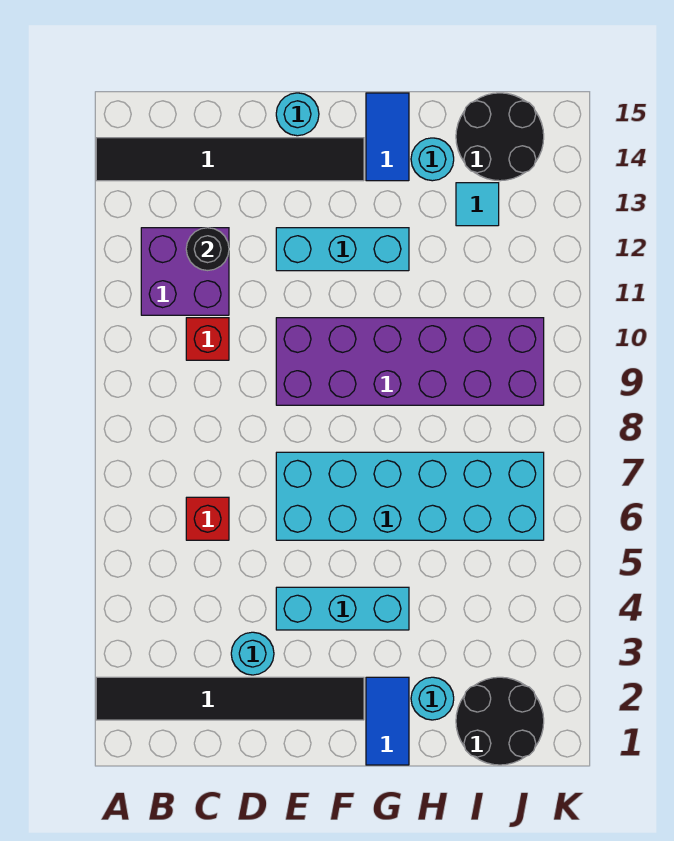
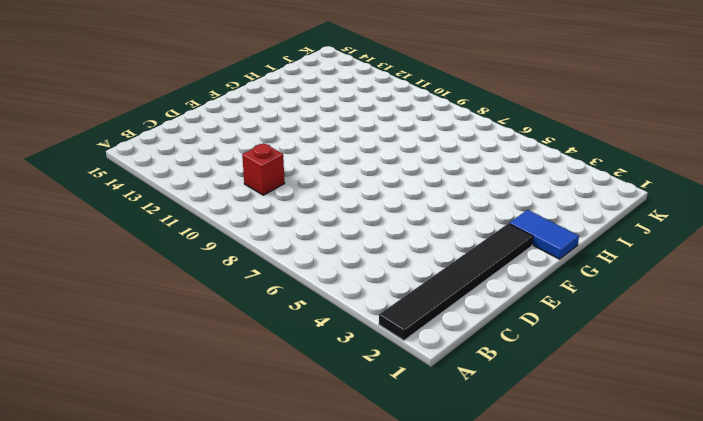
none -> black 1x6 tile [96,138,364,181]
none -> purple 2x2 brick [141,228,229,315]
none -> red 1x1 brick [186,497,229,540]

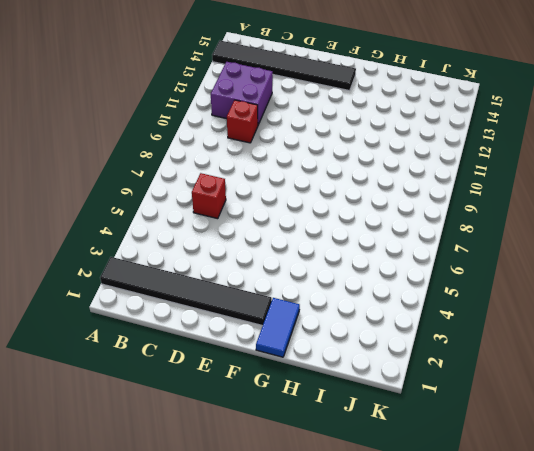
none -> cyan 1x1 round brick [231,632,274,675]
none -> cyan 1x3 brick [276,587,409,630]
none -> cyan 2x6 brick [276,452,544,540]

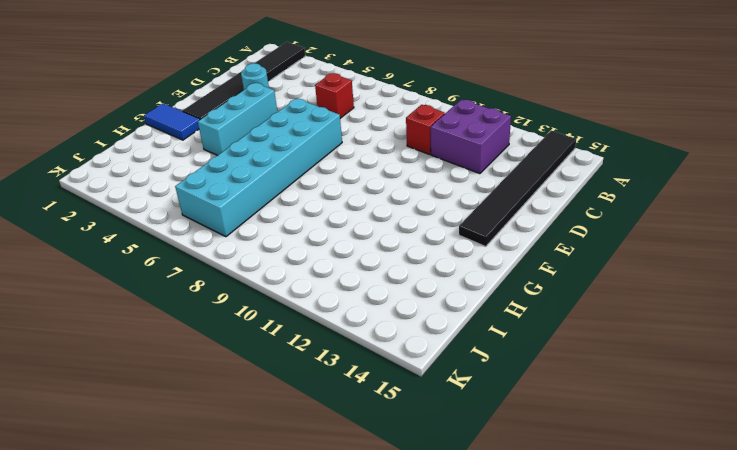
none -> purple 2x6 brick [276,318,544,405]
none -> cyan 1x3 brick [276,228,409,271]
none -> cyan 1x1 round brick [276,93,319,136]

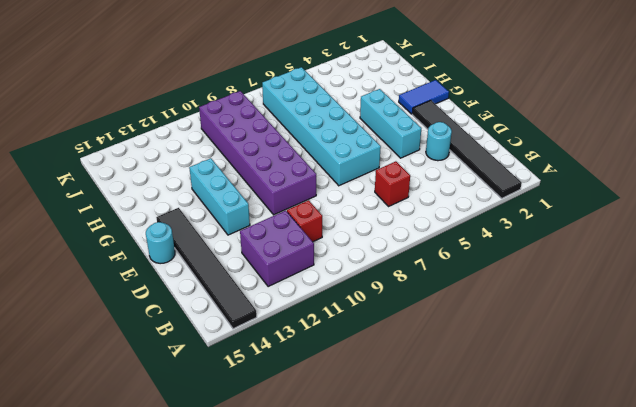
none -> blue 1x2 tile [366,93,409,181]
none -> cyan 1x1 round brick [411,677,454,720]
none -> cyan 1x1 round brick [411,138,454,181]

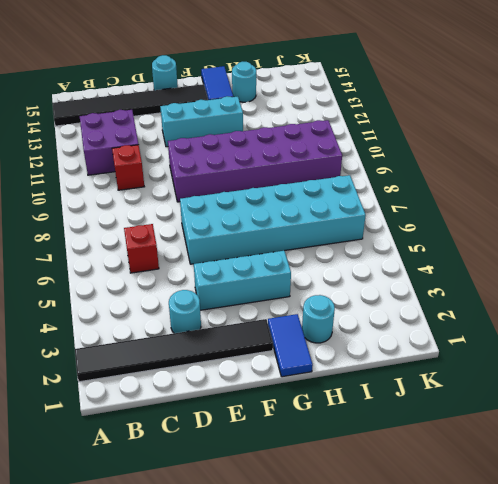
none -> black 2x2 round brick [456,677,544,765]
none -> cyan 1x1 tile [456,183,499,226]
none -> black 2x2 round brick [456,93,544,181]

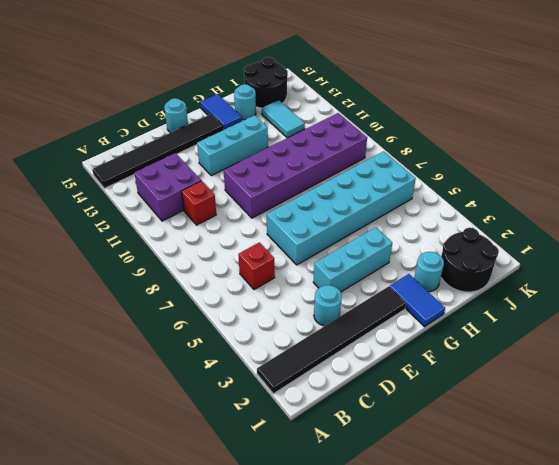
cyan 1x2 tile [262,100,305,138] -> cyan 1x1 tile [456,183,499,226]
none -> black 1x1 round brick [186,228,229,271]

